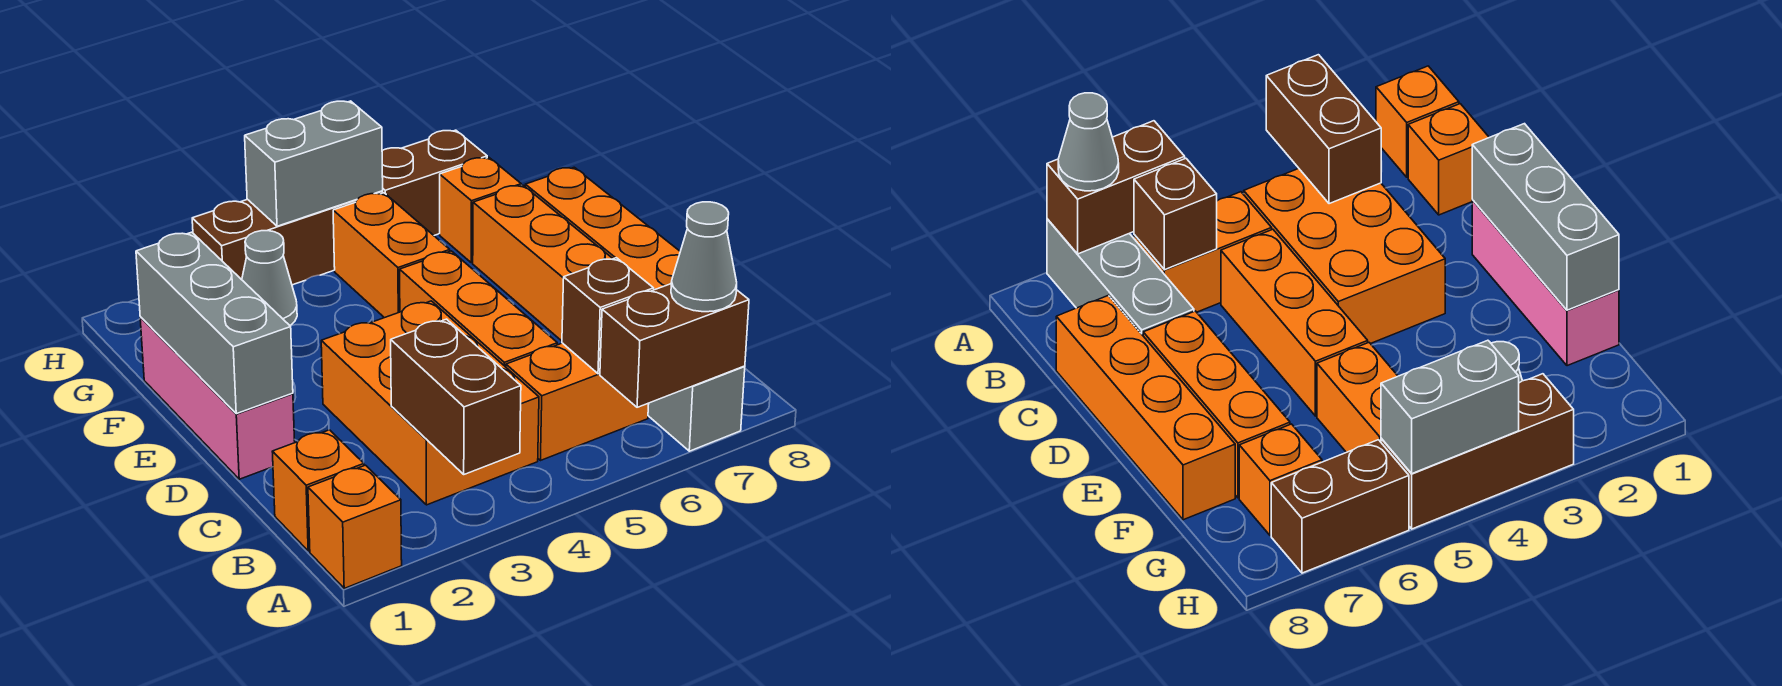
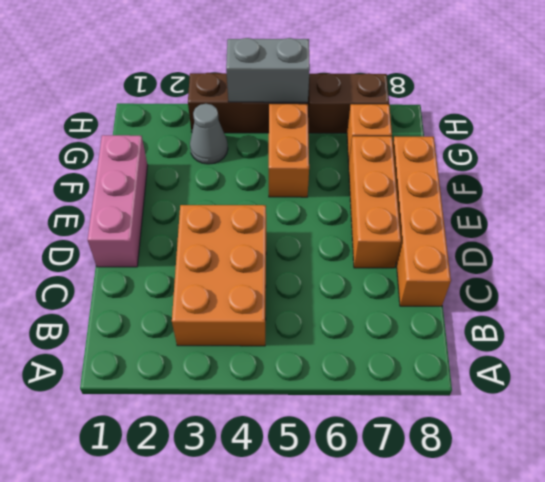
none -> orange 1x1 brick [308,465,402,588]
none -> grey 1x3 brick [648,366,745,451]
none -> orange 1x1 brick [272,430,364,551]

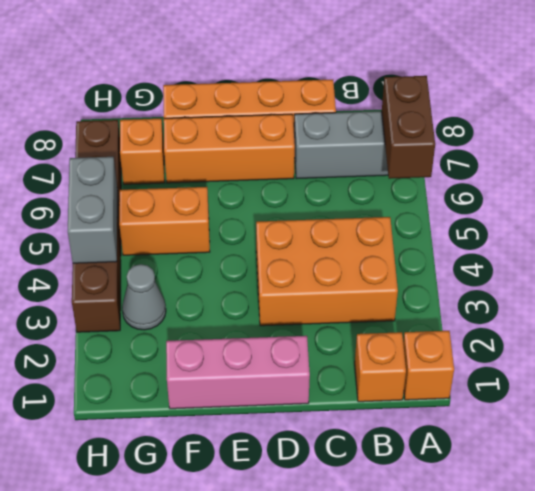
none -> orange 1x2 brick [506,343,649,461]
none -> orange 1x3 brick [400,251,557,367]
none -> brown 1x2 brick [391,319,521,474]

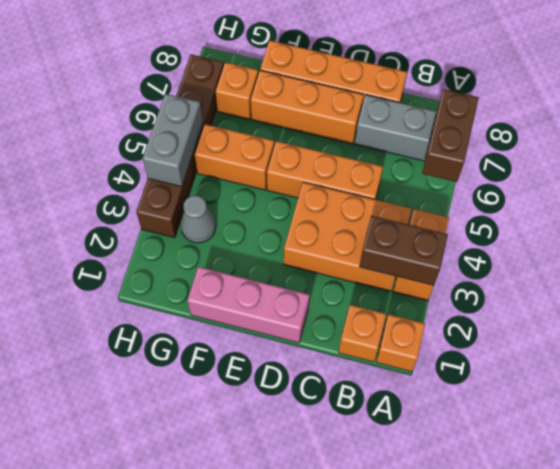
orange 1x2 brick [393,209,449,301] -> orange 1x2 brick moved to [506,343,649,461]
none -> brown 1x1 brick [562,258,654,374]
none -> grey 1x3 brick [136,232,293,414]
none -> grey 1x1 cone [671,202,737,312]

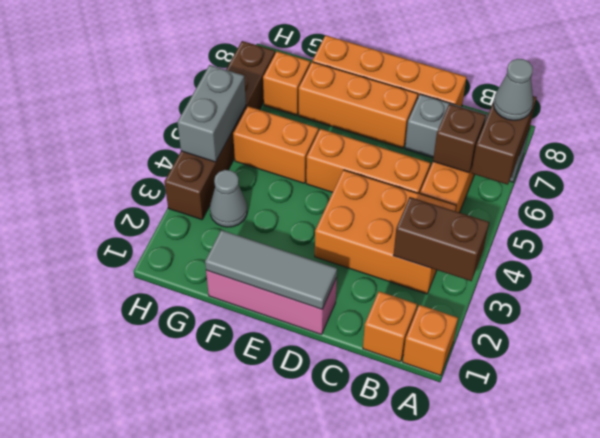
grey 1x3 tile [205,230,337,309] -> grey 1x3 brick [136,232,293,414]

